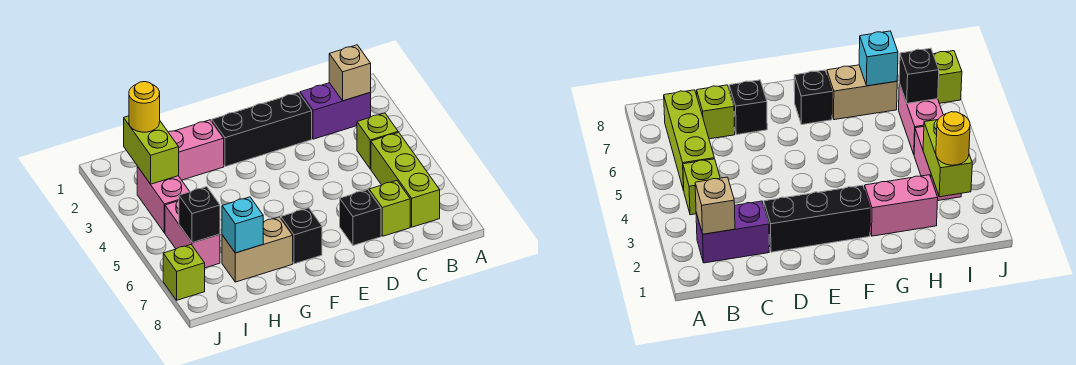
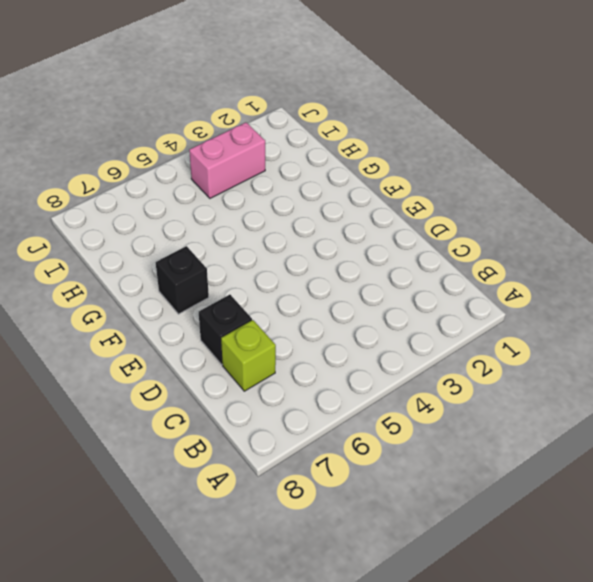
none -> purple 1x2 brick [300,83,371,139]
none -> lime 1x1 brick [357,113,398,169]
none -> lime 1x3 brick [371,132,440,227]

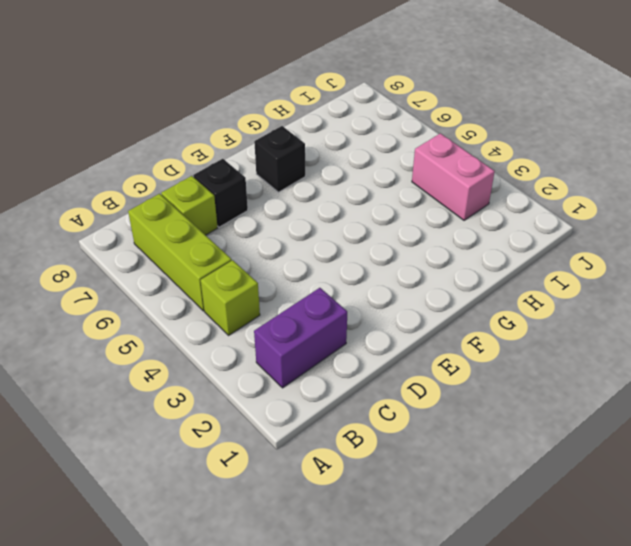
none -> black 1x3 brick [212,92,312,167]
none -> pink 1x2 brick [168,120,224,180]
none -> tan 1x2 brick [222,217,293,282]

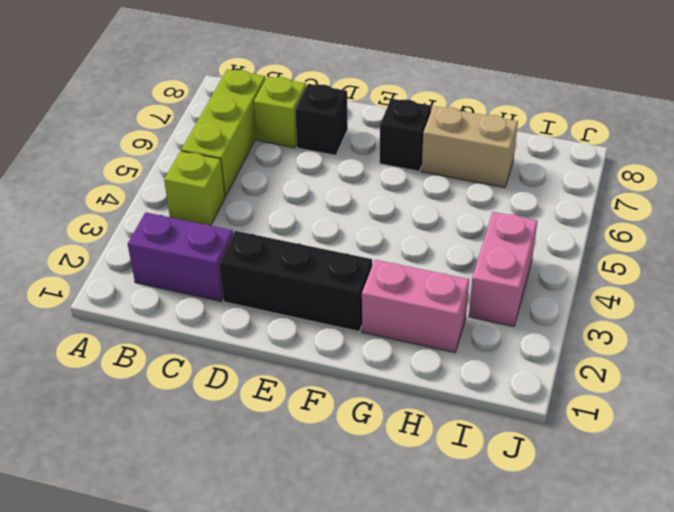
none -> pink 1x2 brick [165,201,220,268]
none -> lime 1x1 brick [163,245,205,300]
none -> tan 1x1 brick [329,45,371,101]

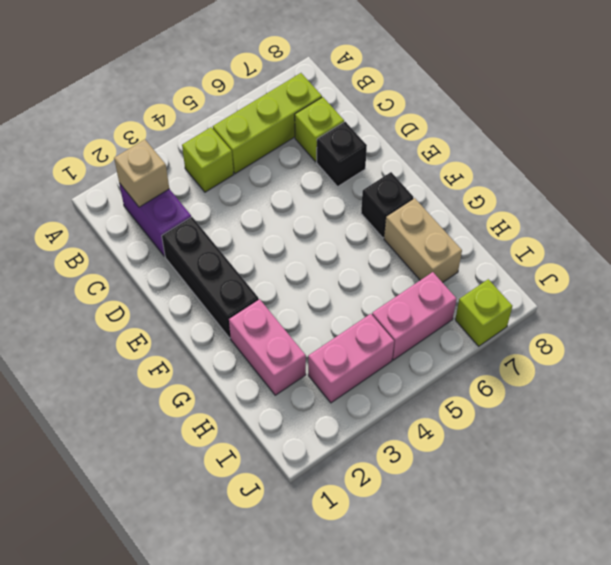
none -> cyan 1x1 brick [222,197,263,253]
none -> lime 1x2 brick [124,116,179,184]
none -> black 1x1 brick [179,187,220,243]

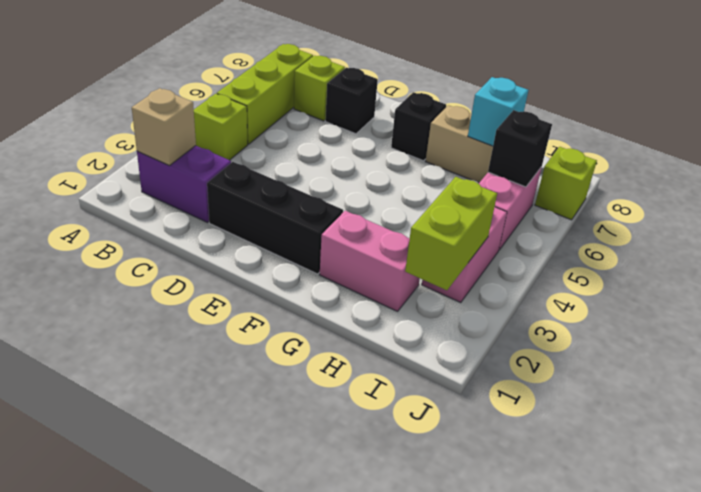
none -> yellow 1x1 round brick [129,82,160,132]

